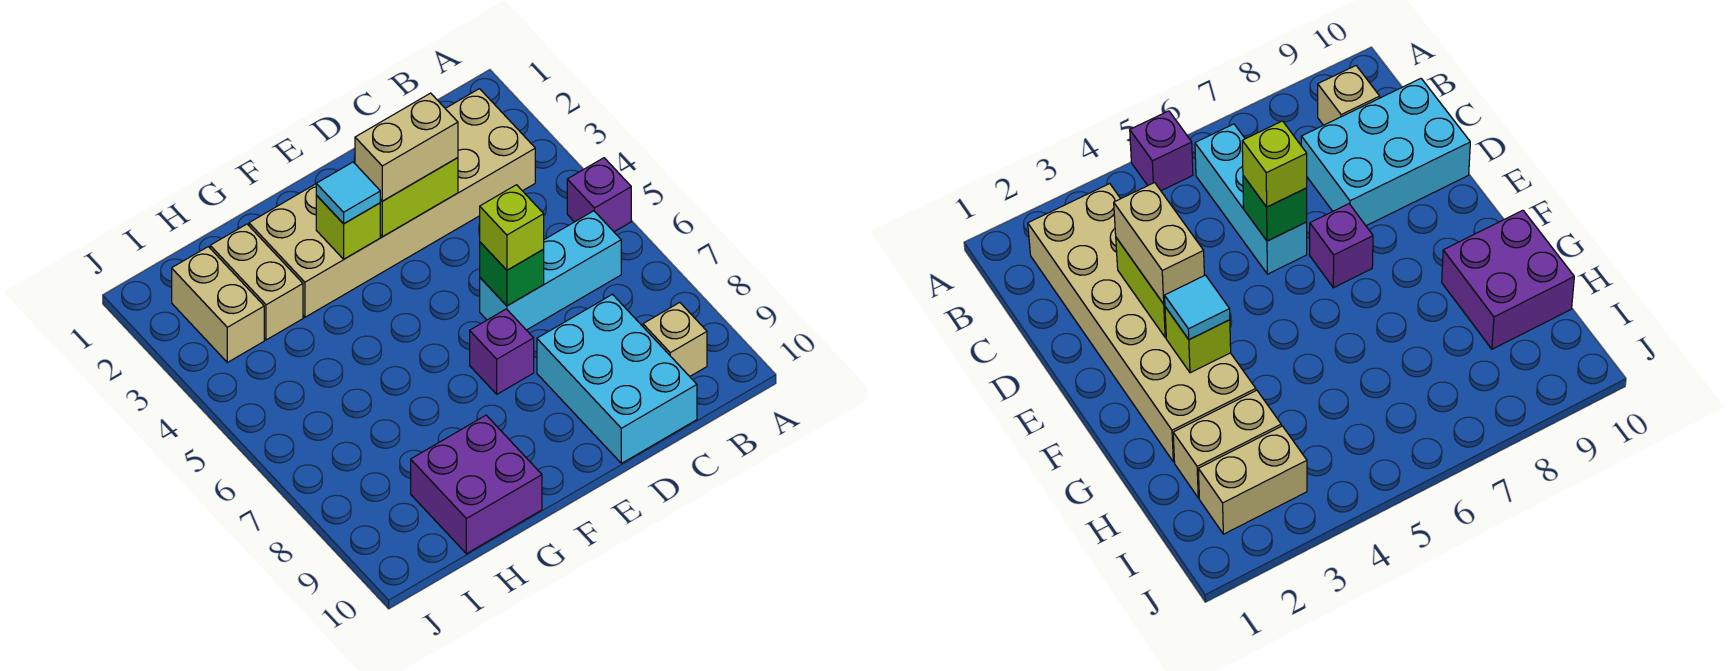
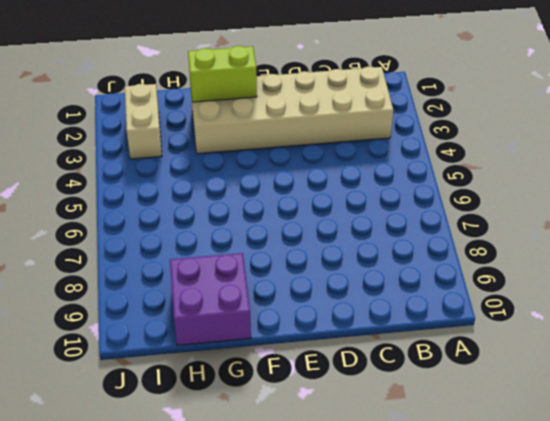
lime 1x2 brick [188,46,257,102] -> lime 1x2 brick moved to [380,158,458,237]
none -> purple 1x1 brick [567,158,631,232]
none -> cyan 1x3 brick [480,211,621,330]
none -> tan 1x1 brick [643,302,707,376]

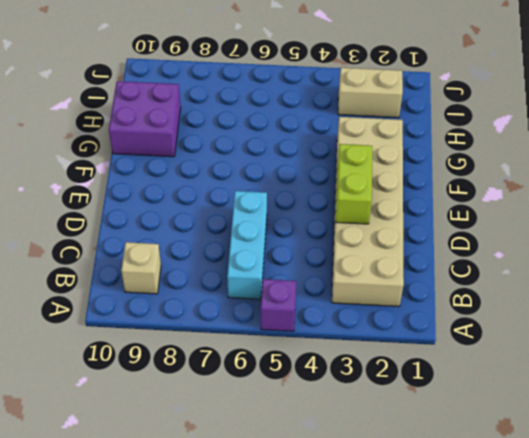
none -> cyan 2x3 brick [537,294,697,463]
none -> purple 1x1 brick [470,309,534,394]
none -> tan 1x2 brick [210,224,303,340]

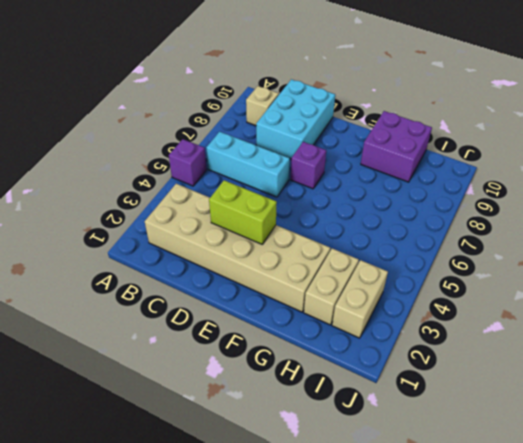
none -> green 1x1 brick [480,242,544,306]
none -> lime 1x1 brick [316,195,380,259]
none -> tan 1x2 brick [355,93,458,201]

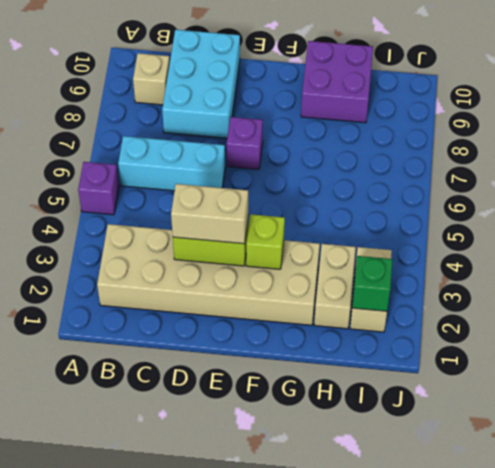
green 1x1 brick [352,256,393,311] -> green 1x1 brick moved to [480,242,544,306]
none -> lime 1x1 brick [480,185,544,270]
none -> cyan 1x1 tile [316,162,380,224]

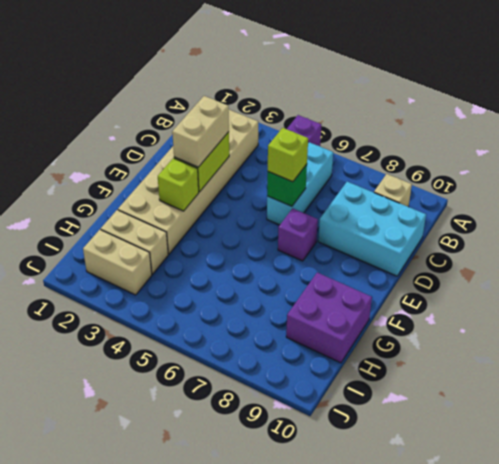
none -> cyan 1x1 tile [316,162,380,224]

